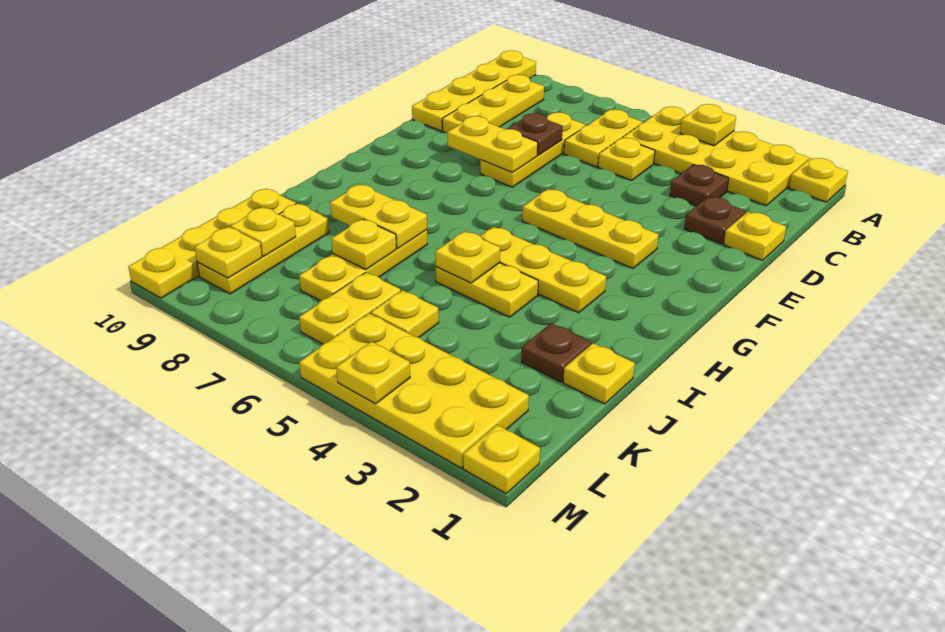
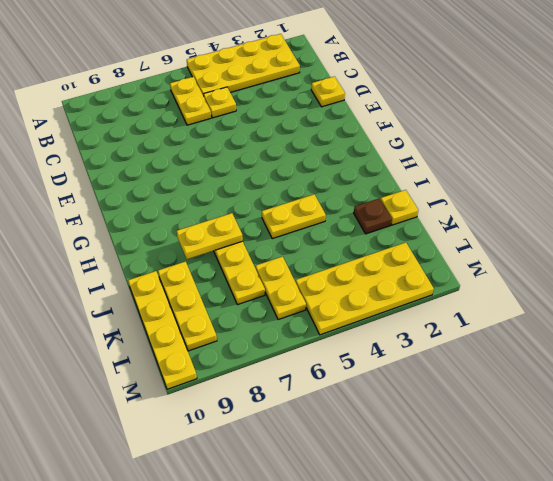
none -> yellow 1x1 plate [789,158,848,202]
none -> yellow 1x4 plate [412,51,536,131]
none -> yellow 1x3 plate [442,75,544,133]
none -> brown 1x1 plate [670,165,729,206]

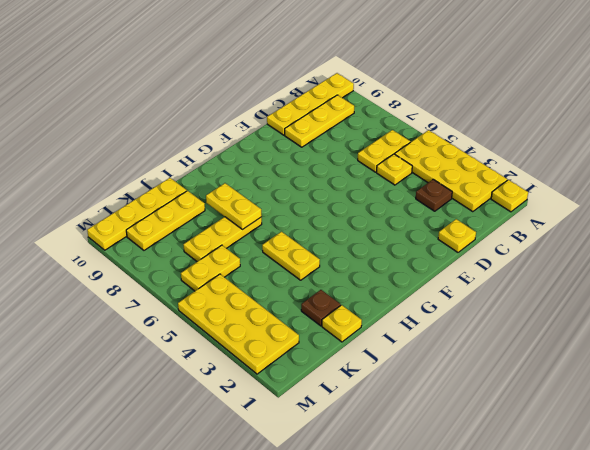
none -> yellow 1x3 plate [480,112,586,187]
none -> brown 1x1 plate [684,197,746,244]
none -> yellow 1x3 plate [522,189,659,269]
none -> yellow 1x3 plate [480,227,606,313]

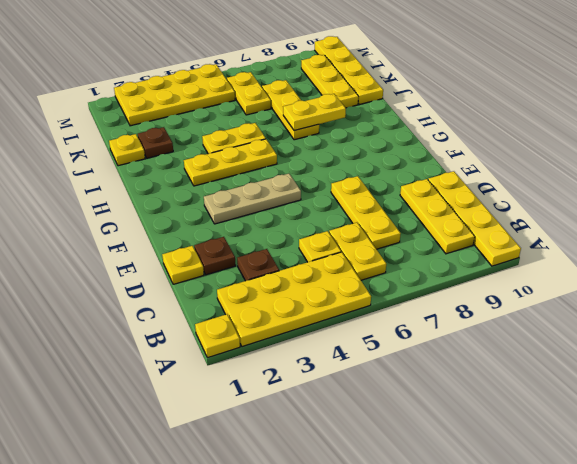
tan 1x3 plate [204,174,301,224] -> yellow 1x3 plate [522,189,659,269]
none -> yellow 1x1 plate [371,290,439,338]
none -> yellow 1x1 plate [463,425,540,494]
none -> yellow 1x1 plate [680,104,736,146]
none -> brown 1x1 plate [507,113,563,155]

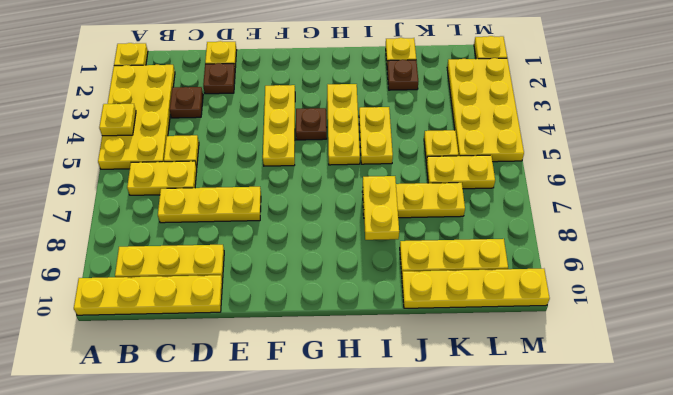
brown 1x1 plate [296,108,327,140] -> brown 1x1 plate moved to [507,113,563,155]
none -> yellow 1x2 plate [448,116,538,172]
none -> yellow 1x1 plate [435,231,500,283]
none -> yellow 1x1 plate [332,219,396,270]
none -> yellow 1x1 plate [230,207,296,257]

